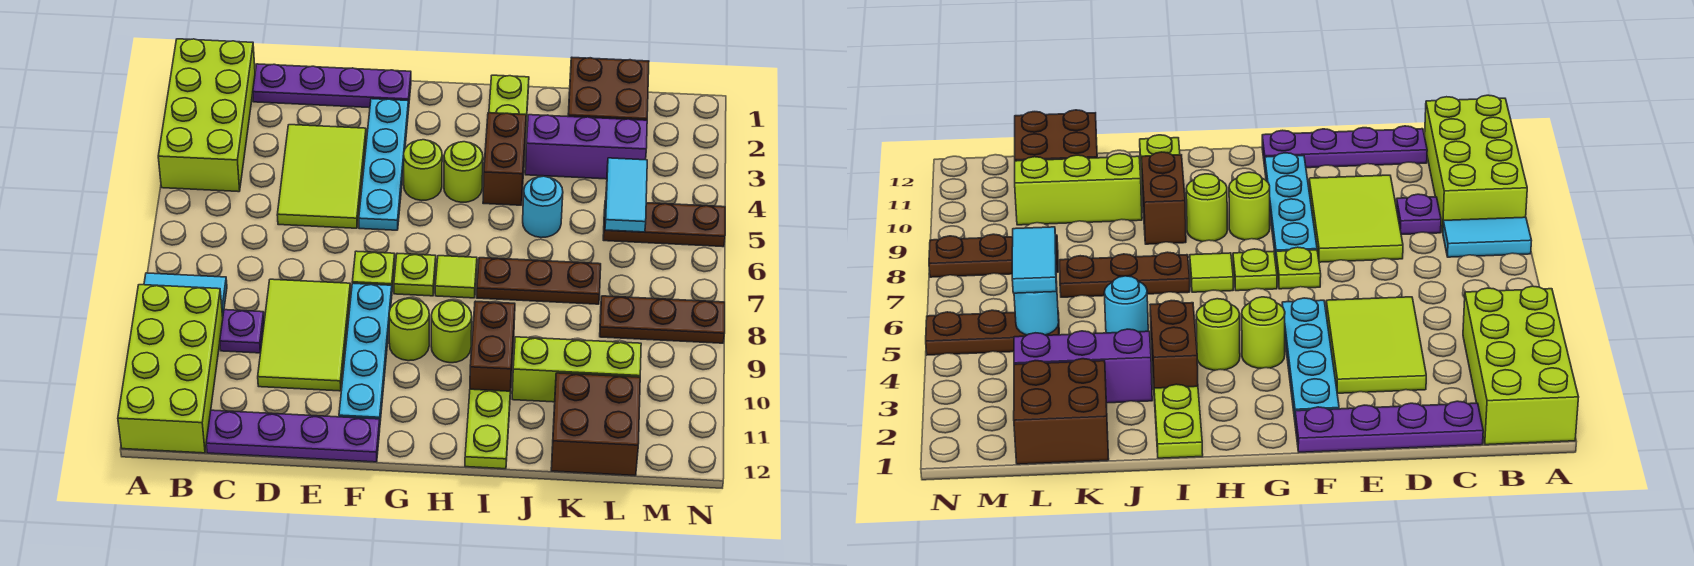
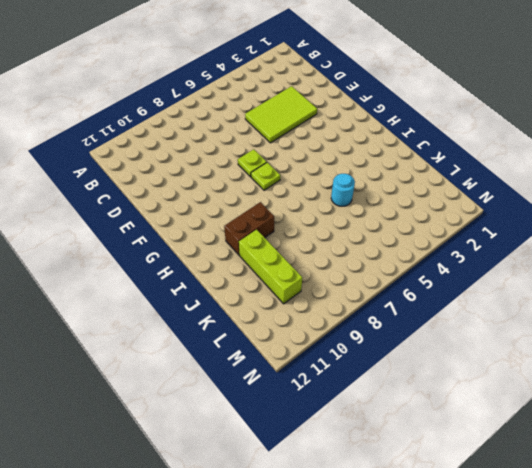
none -> lime 2x4 brick [158,39,255,192]
none -> cyan 1x2 tile [144,273,227,316]
none -> lime 2x4 brick [118,285,223,453]
none -> purple 1x4 plate [253,64,411,108]

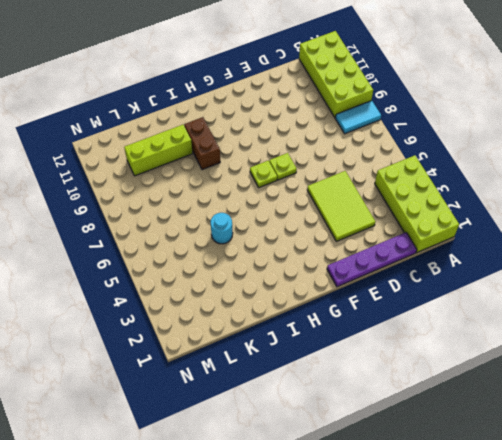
none -> purple 1x1 plate [220,310,264,353]
none -> purple 1x4 plate [206,410,380,462]
none -> lime 2x3 tile [258,279,351,391]
none -> cyan 1x4 plate [359,99,409,230]

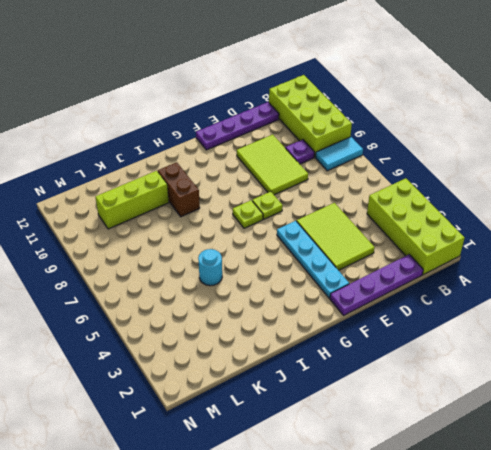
none -> cyan 1x4 plate [339,283,392,421]
none -> lime 1x1 round brick [404,140,442,200]
none -> lime 1x1 round brick [389,298,429,361]
none -> lime 1x1 round brick [444,142,483,202]

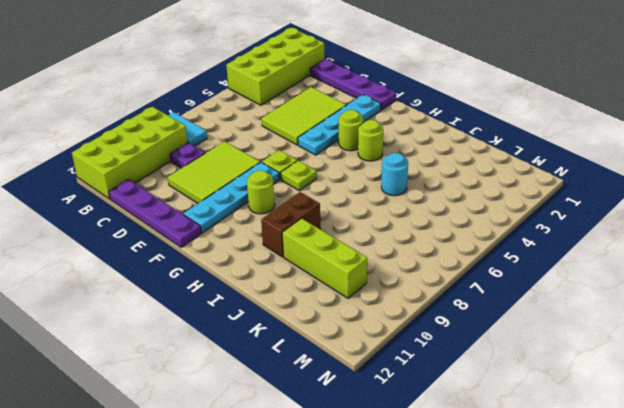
none -> lime 1x1 tile [435,256,477,298]
none -> lime 1x1 round brick [431,300,472,363]
none -> lime 1x2 plate [489,75,529,139]
none -> brown 1x2 brick [483,113,526,205]

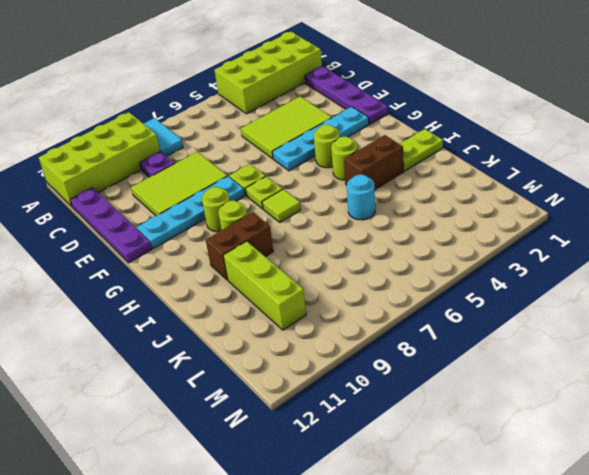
none -> brown 1x3 plate [477,258,601,304]
none -> lime 1x2 plate [465,389,510,469]
none -> purple 1x3 brick [525,115,647,179]
none -> brown 2x2 brick [568,58,649,120]

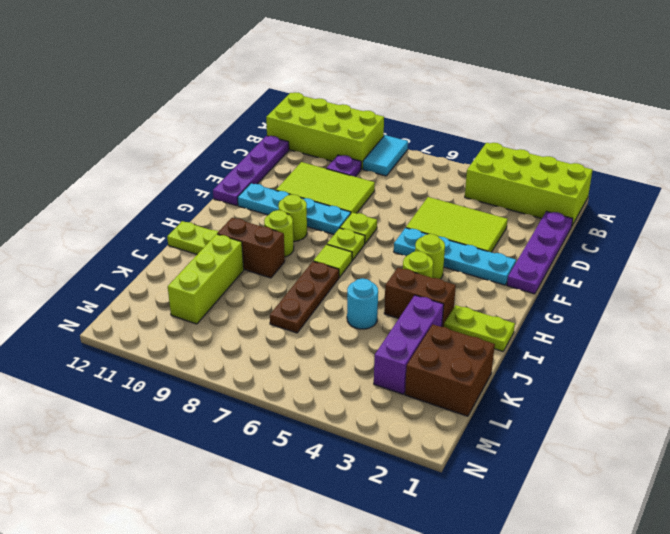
none -> brown 2x2 brick [551,373,640,476]
none -> brown 1x3 plate [603,201,725,247]
none -> brown 1x3 plate [600,296,725,343]
none -> cyan 1x1 round brick [1014,282,1059,335]

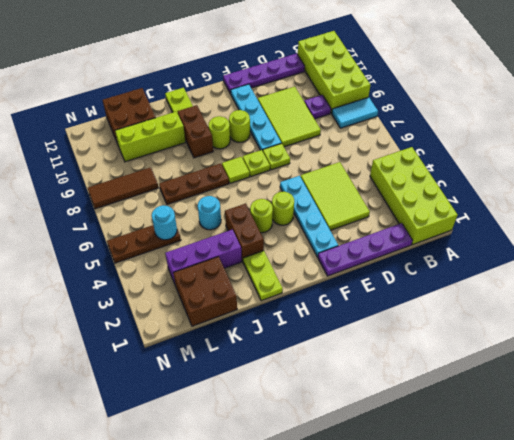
brown 1x3 tile [88,167,158,209] -> brown 1x3 plate [600,296,725,343]
none -> cyan 1x2 tile [605,158,647,232]

